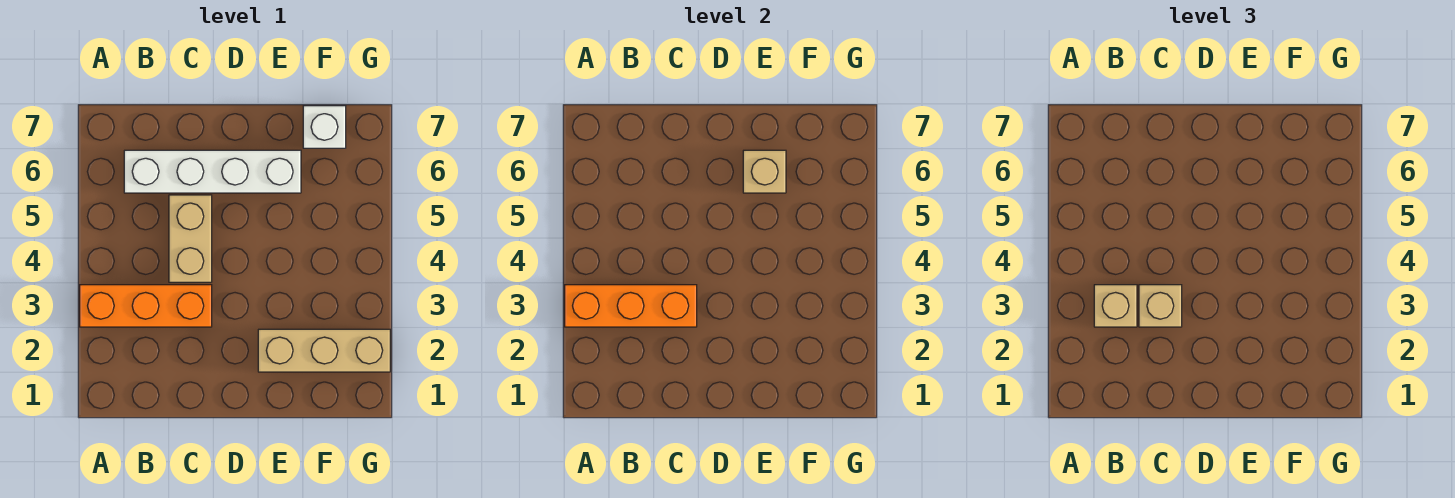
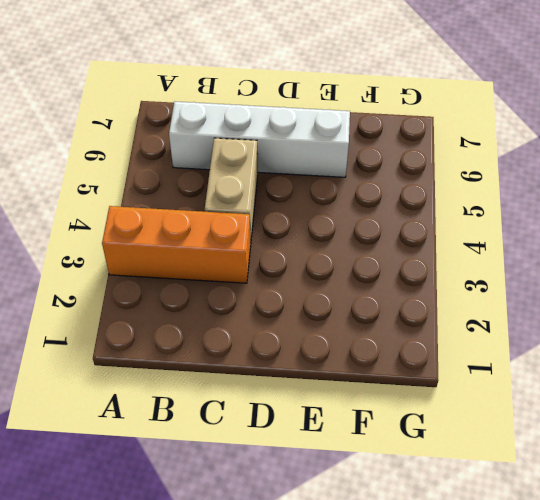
none -> tan 1x3 brick [258,329,390,372]
none -> white 1x1 brick [303,106,346,148]

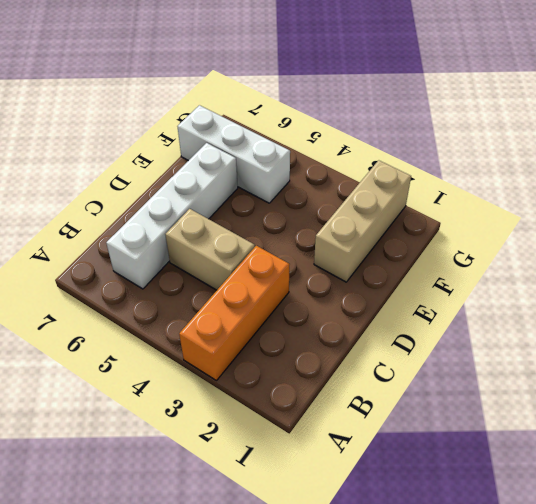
white 1x3 brick [177,105,290,203] -> white 1x1 brick [303,106,346,148]
none -> orange 1x3 brick [565,285,697,327]
none -> tan 1x1 brick [743,150,786,193]

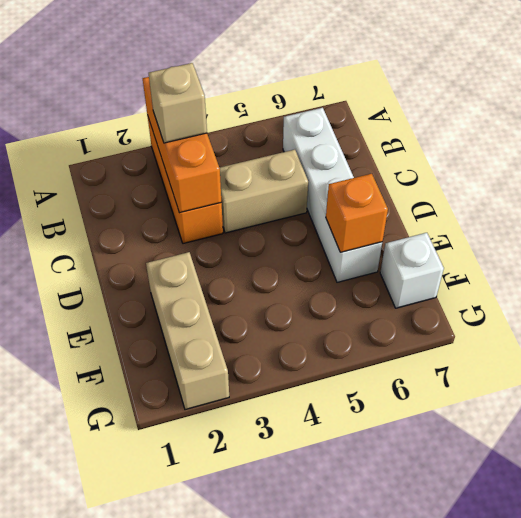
orange 1x1 brick [326,174,388,252] -> tan 1x1 brick [743,150,786,193]
none -> tan 1x1 brick [1139,285,1182,327]

